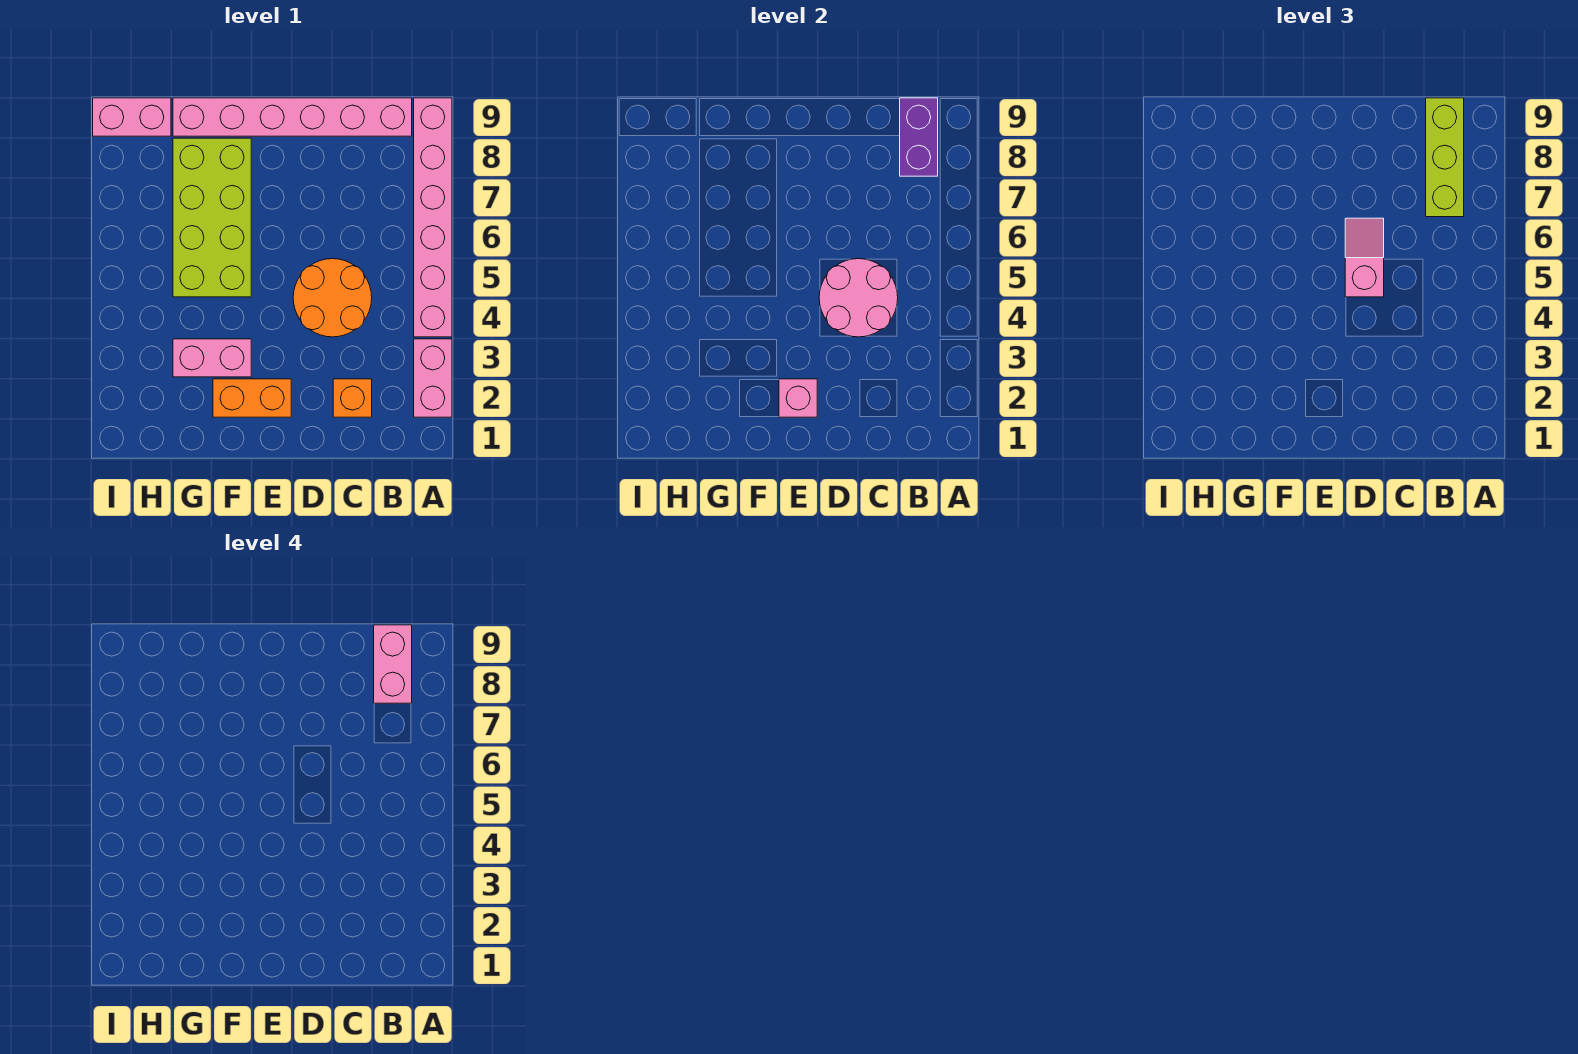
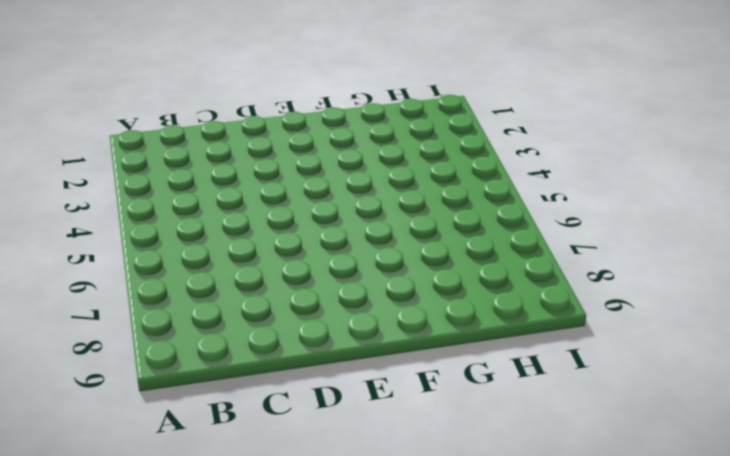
none -> pink 1x2 brick [414,339,452,417]
none -> pink 1x6 brick [414,98,452,337]
none -> pink 1x6 brick [173,98,412,136]

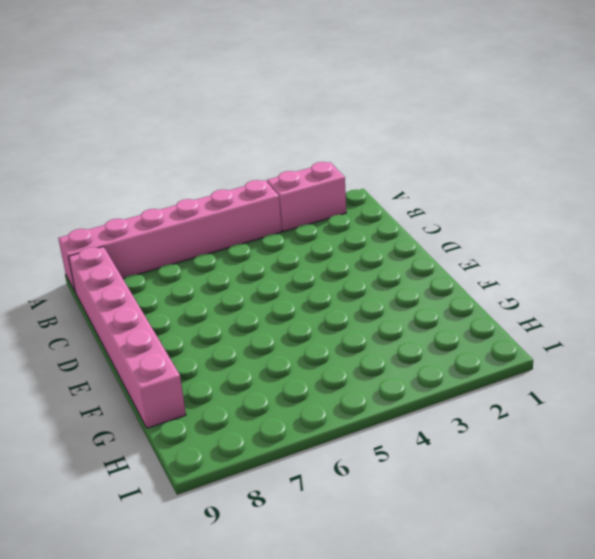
none -> orange 1x1 brick [333,379,372,417]
none -> orange 2x2 round brick [293,259,372,337]
none -> orange 1x2 brick [213,379,291,417]

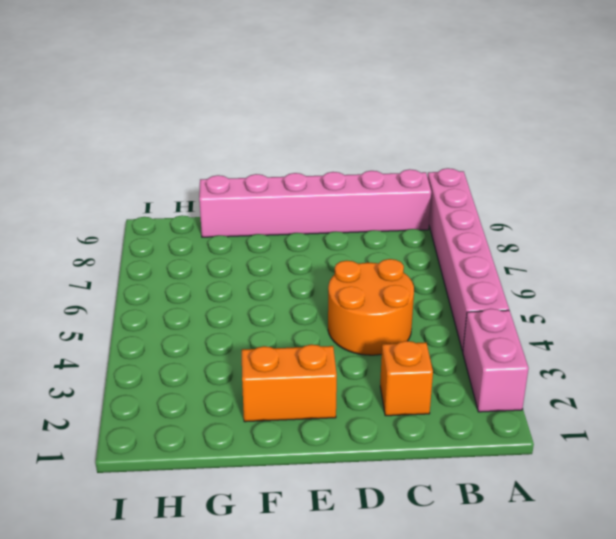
none -> pink 1x2 brick [173,339,251,377]
none -> lime 2x4 brick [173,138,251,297]
none -> pink 1x2 brick [93,98,171,136]

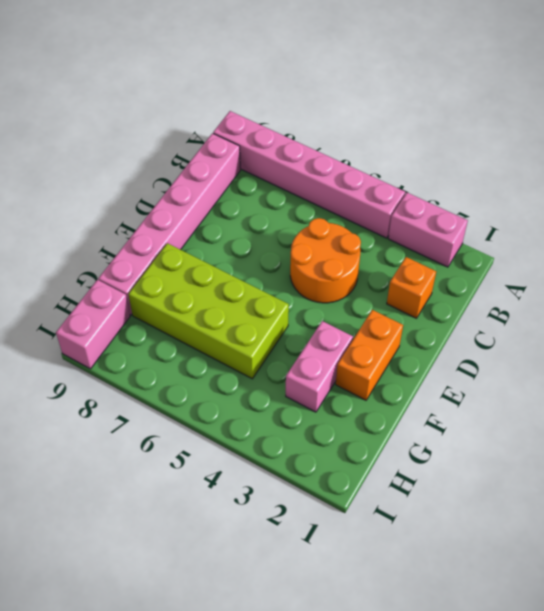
none -> purple 1x2 brick [900,98,938,176]
none -> pink 2x2 round brick [819,259,898,337]
none -> pink 1x1 brick [779,379,817,417]

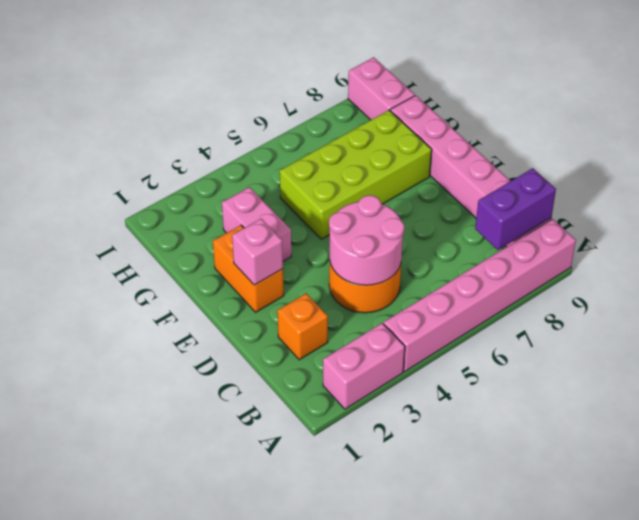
none -> lime 1x3 brick [1426,98,1464,217]
none -> pink 1x2 slope [1345,218,1384,297]
none -> pink 1x2 brick [374,625,412,703]

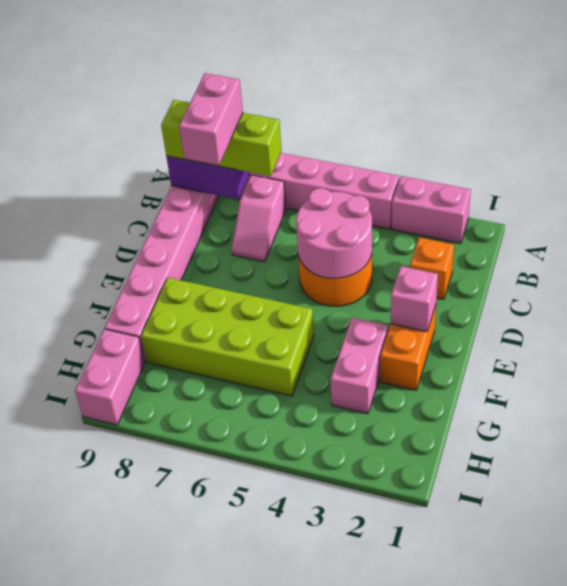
pink 1x2 slope [231,175,286,262] -> pink 1x2 slope turned to [1345,218,1384,297]
pink 1x2 brick [179,73,243,165] -> pink 1x2 brick turned to [374,625,412,703]

